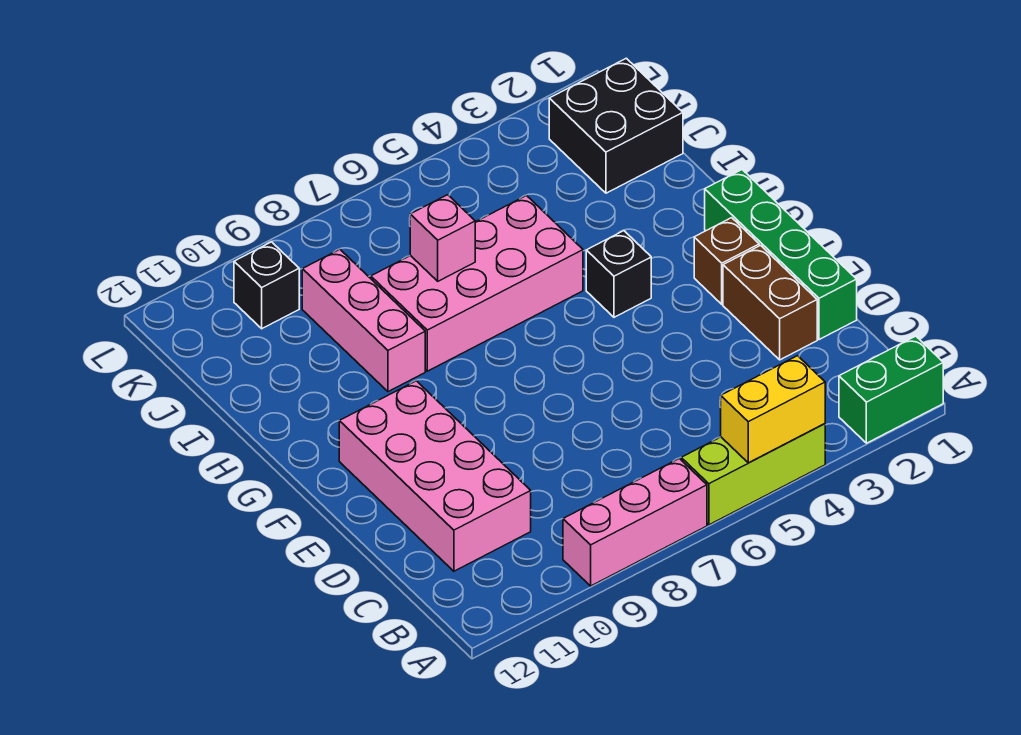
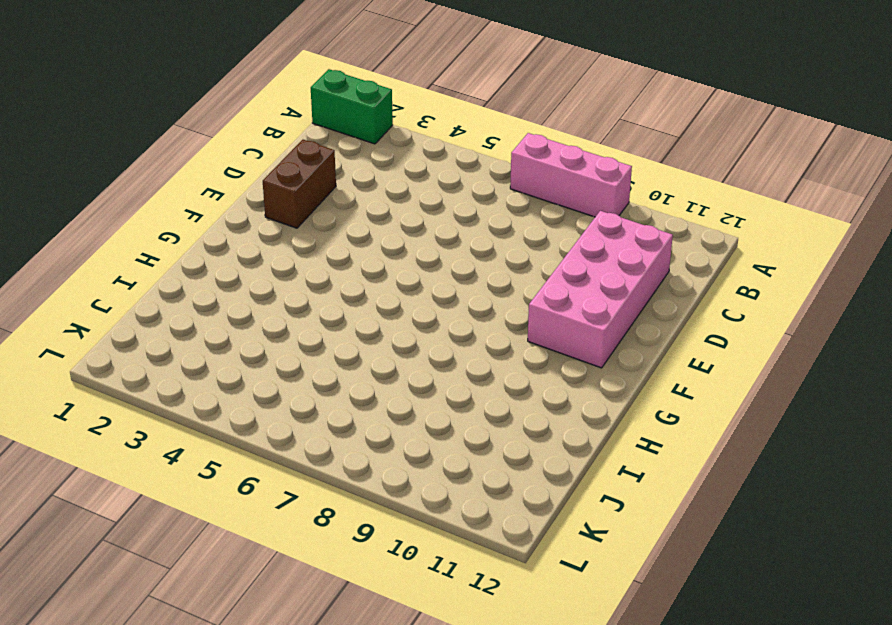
none -> lime 1x3 brick [681,424,825,525]
none -> green 1x4 brick [705,170,857,340]
none -> brown 1x1 brick [694,218,759,304]

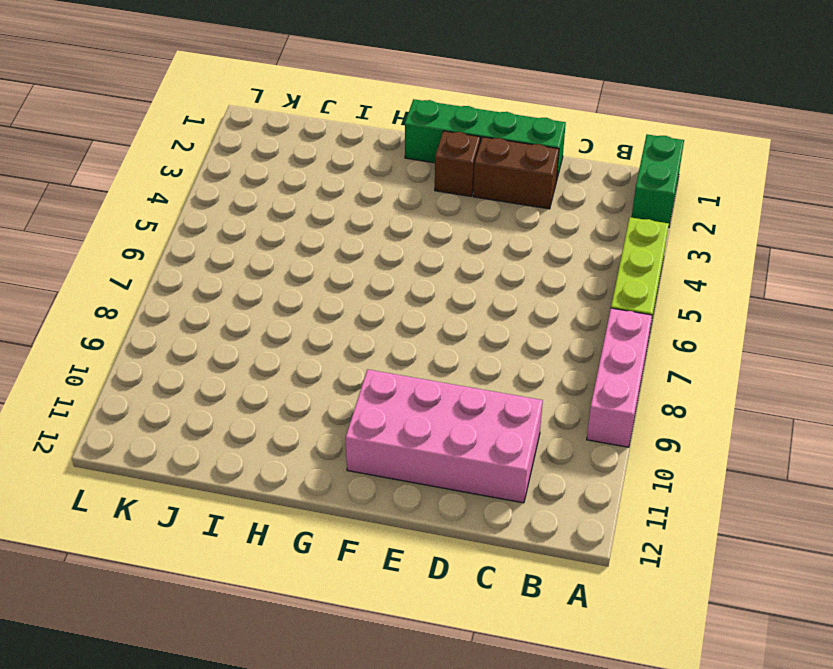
none -> black 1x1 brick [586,231,651,317]
none -> pink 2x4 brick [371,196,583,371]
none -> pink 1x3 brick [302,249,425,392]

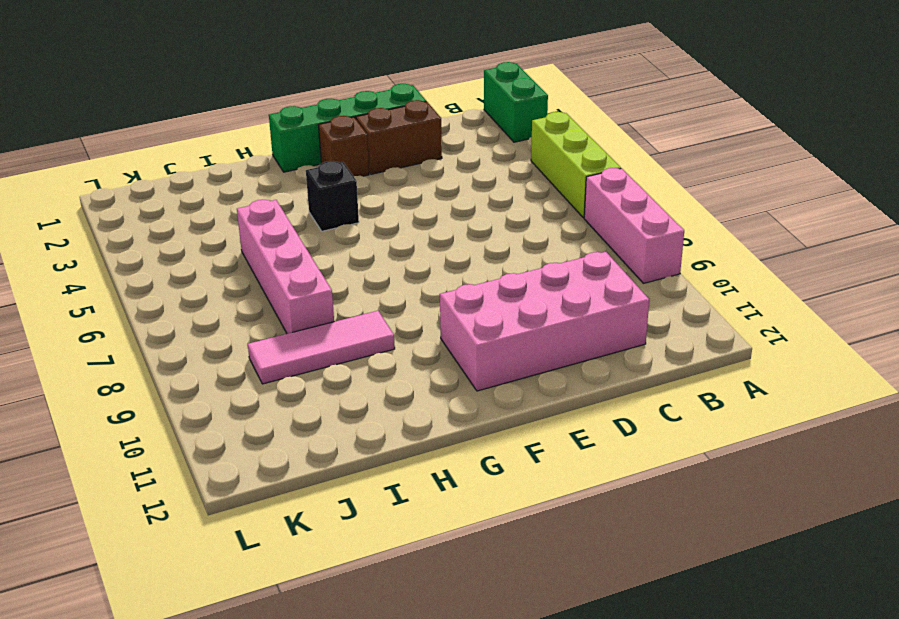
pink 1x3 tile [248,311,395,384] -> pink 1x3 brick [302,249,425,392]
pink 1x4 brick [237,200,334,334] -> pink 2x4 brick [371,196,583,371]
none -> black 2x2 brick [549,58,683,193]
none -> black 1x1 brick [234,242,299,329]
none -> yellow 1x2 brick [721,356,825,463]

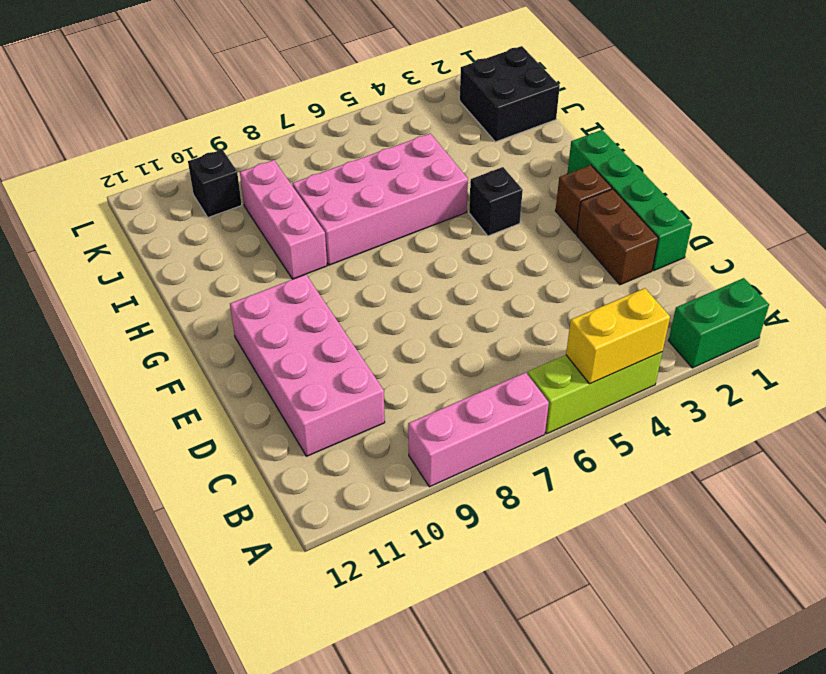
none -> pink 1x1 brick [410,195,475,281]

